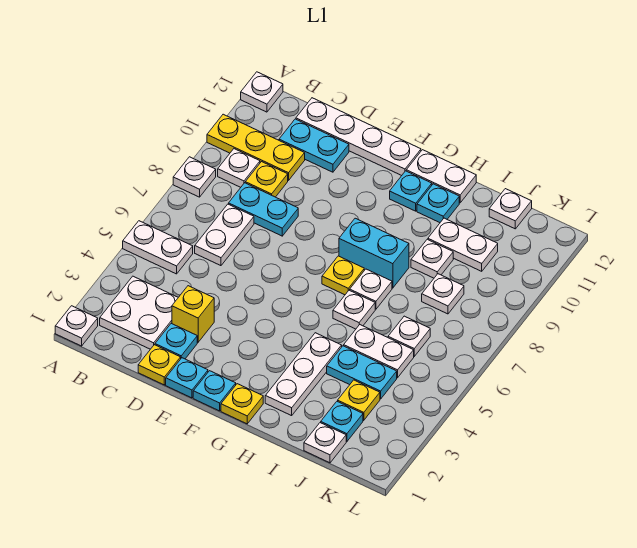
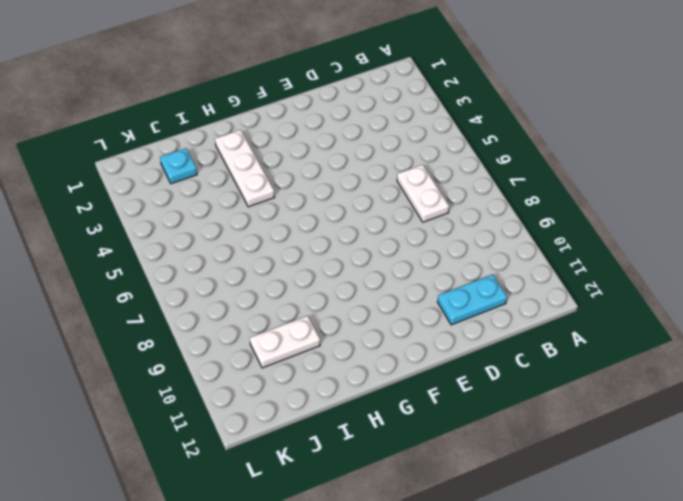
none -> white 1x1 plate [55,306,98,346]
none -> white 1x2 plate [123,221,193,274]
none -> white 1x1 plate [173,157,216,197]
none -> yellow 1x3 plate [207,114,305,181]

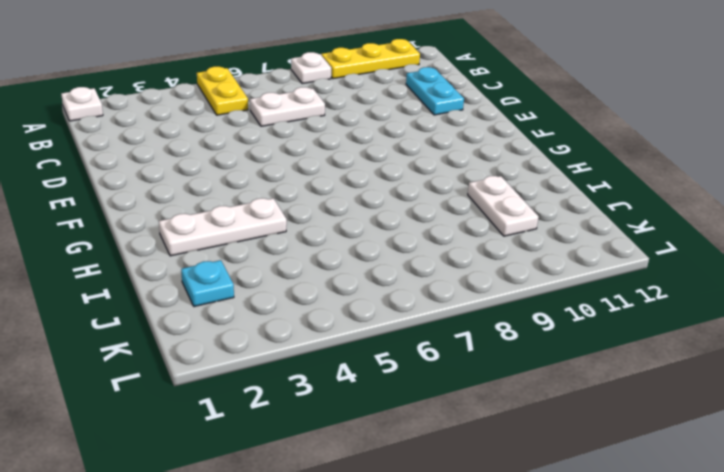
yellow 1x2 plate [197,67,248,115] -> white 1x2 plate [123,221,193,274]
yellow 1x3 plate [321,39,420,79] -> yellow 1x3 plate turned to [207,114,305,181]
none -> white 1x1 plate [241,72,283,112]
none -> white 2x2 plate [100,276,178,349]
none -> white 1x1 plate [218,149,260,187]
none -> cyan 1x2 plate [229,183,298,236]

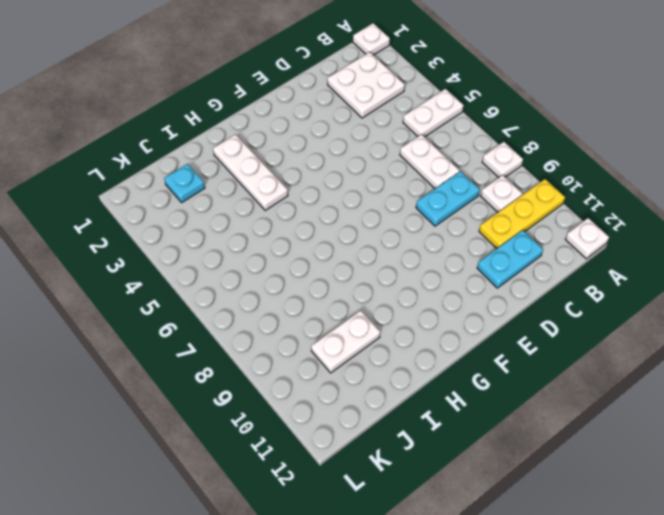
none -> yellow 1x1 plate [245,162,288,197]
none -> white 1x4 plate [296,98,421,176]
none -> yellow 1x1 plate [138,345,181,385]
none -> cyan 1x1 plate [155,324,197,359]

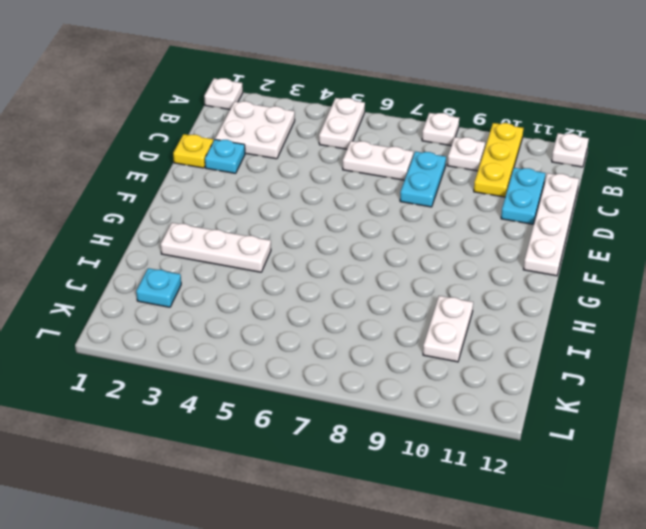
none -> yellow 1x1 plate [245,162,288,197]
none -> yellow 1x1 brick [172,286,214,342]
none -> cyan 1x1 plate [166,358,208,398]
none -> cyan 1x1 plate [193,371,236,411]

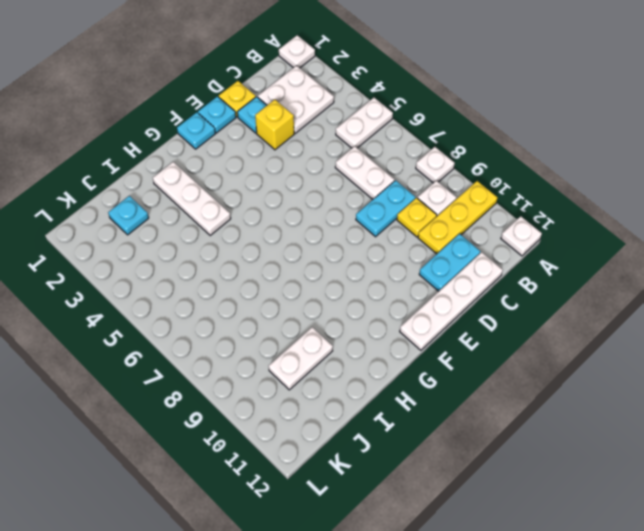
none -> yellow 1x1 plate [221,384,263,424]
none -> yellow 1x1 plate [322,256,364,295]
none -> cyan 1x2 brick [339,218,409,288]
none -> cyan 1x1 plate [390,171,432,211]

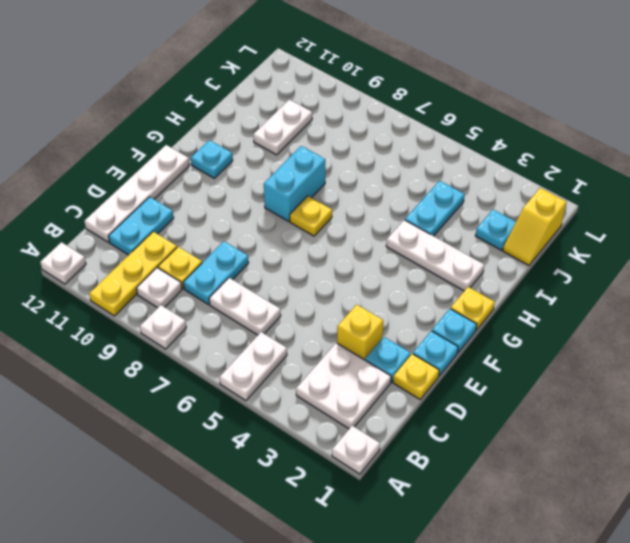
yellow 1x2 slope [503,188,567,265] -> white 1x1 plate [304,423,346,463]
none -> white 1x2 plate [406,150,476,203]
none -> white 1x1 plate [333,290,375,329]
none -> white 1x1 plate [350,269,392,309]
none -> cyan 1x1 plate [417,184,459,223]

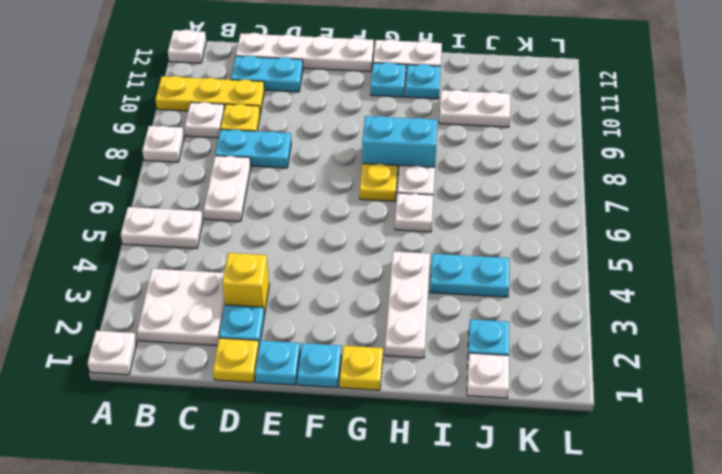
none -> white 1x2 plate [344,325,414,378]
none -> white 1x1 plate [411,239,453,278]
none -> yellow 1x1 plate [338,380,380,420]
none -> white 1x1 plate [388,316,430,356]

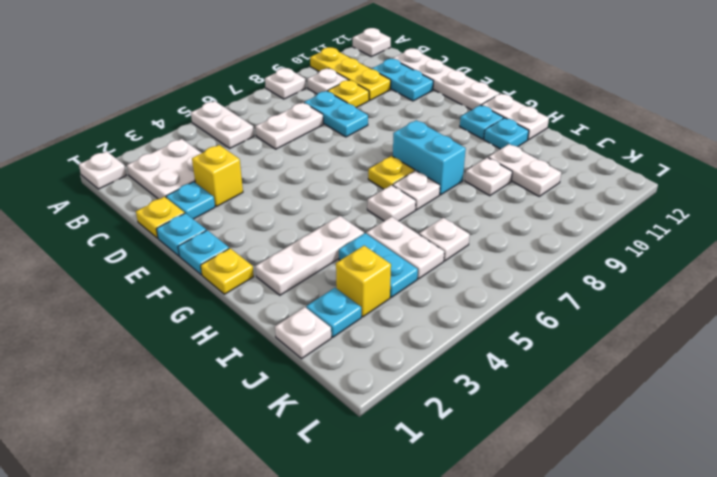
yellow 1x1 brick [336,246,391,317] -> yellow 1x1 plate [338,380,380,420]
none -> white 1x1 plate [422,274,464,314]
none -> white 1x1 plate [489,189,532,229]

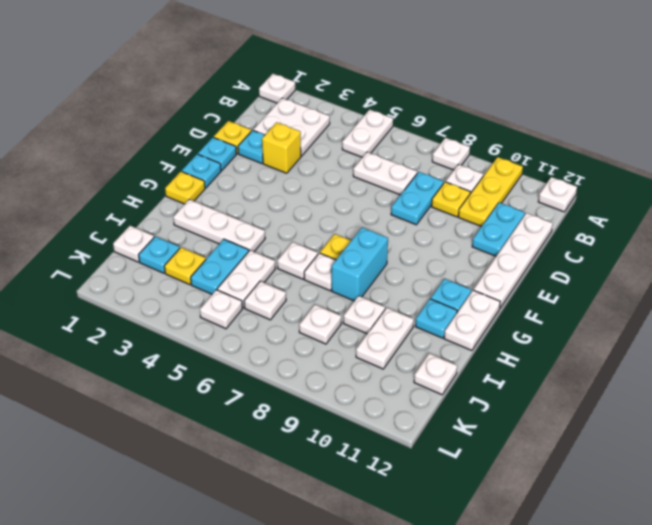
white 1x1 plate [200,290,242,329] -> none

